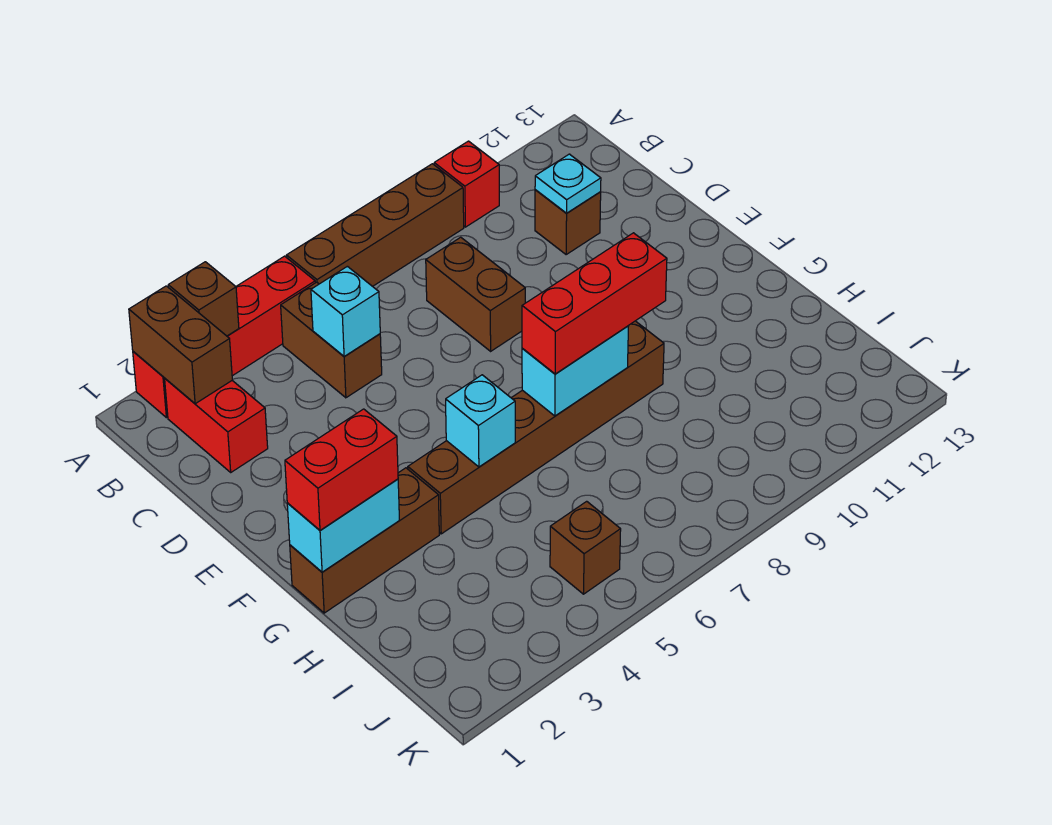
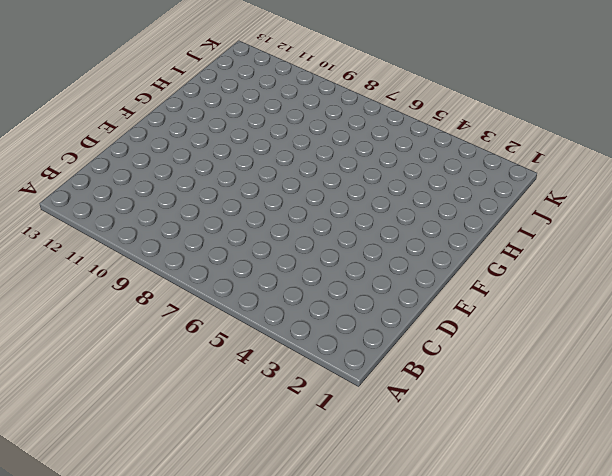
none -> red 1x4 brick [133,256,315,418]
none -> brown 1x4 brick [286,164,464,286]
none -> red 1x1 brick [434,141,499,227]

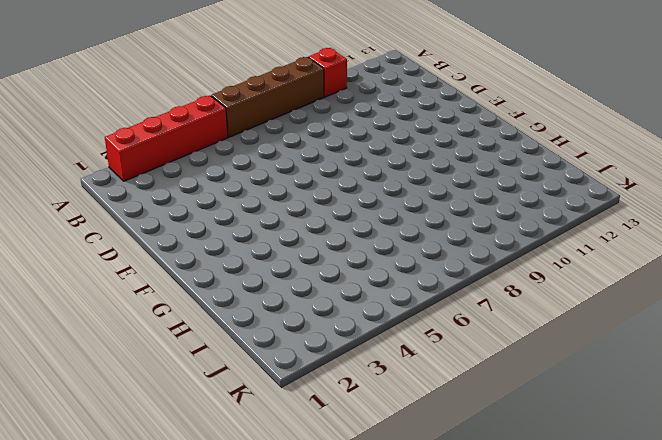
none -> red 1x2 brick [165,379,268,472]
none -> brown 1x2 brick [281,282,382,398]
none -> brown 1x2 brick [426,237,525,351]

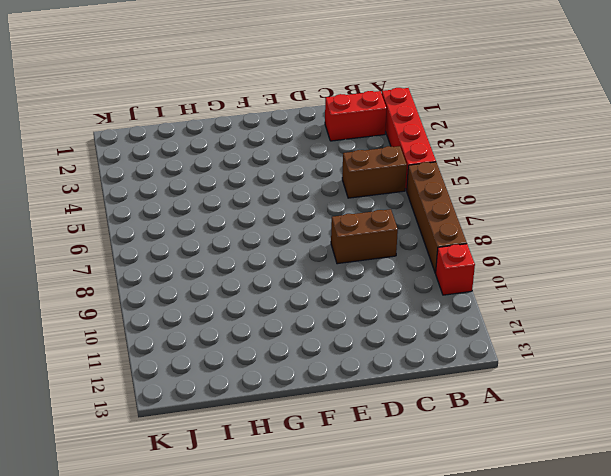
none -> brown 1x1 brick [535,190,601,254]
none -> brown 1x3 brick [290,468,439,613]
none -> brown 1x6 brick [408,321,664,534]

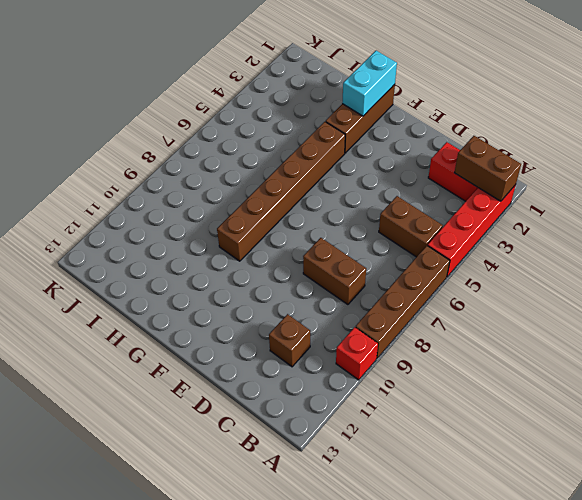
none -> brown 1x1 brick [550,501,621,594]
none -> brown 1x1 brick [168,262,239,336]
none -> cyan 1x1 brick [311,266,380,356]

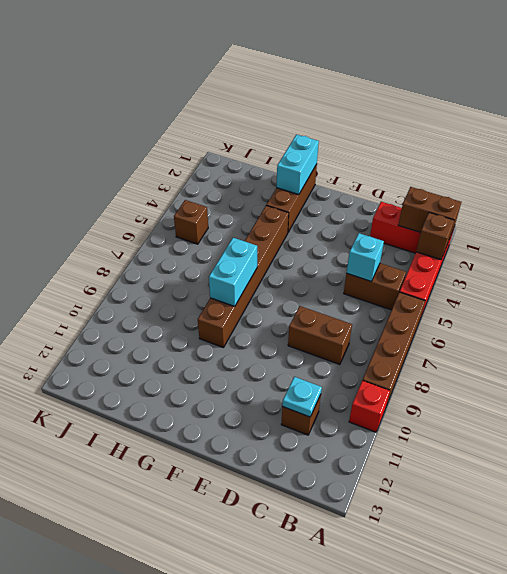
none -> cyan 1x1 brick [446,375,515,467]
none -> red 1x2 brick [285,409,398,530]
none -> red 1x3 brick [522,233,667,374]

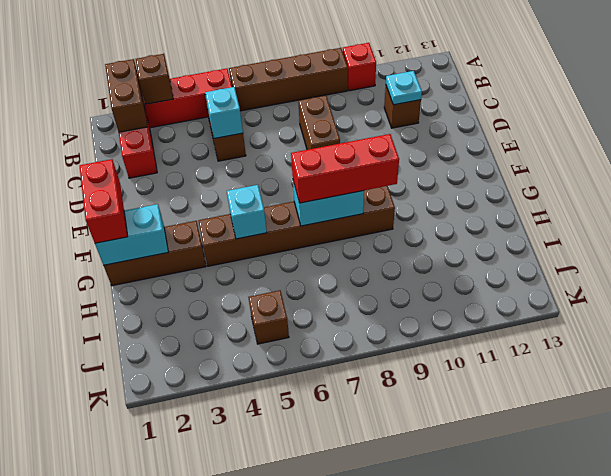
red 1x2 brick [79,159,128,243] -> red 1x2 brick turned to [285,409,398,530]

